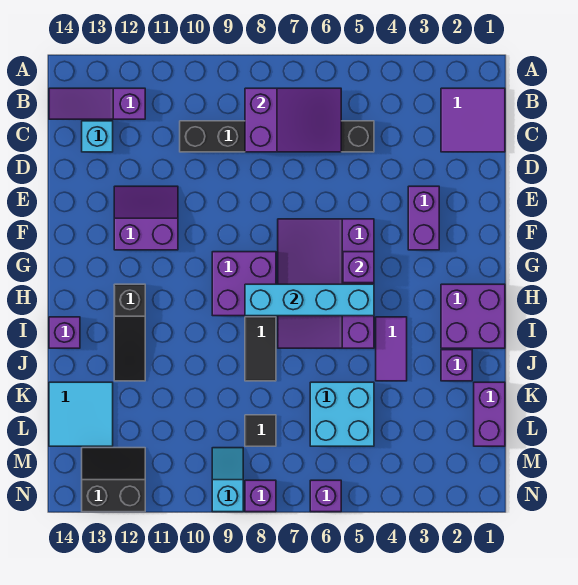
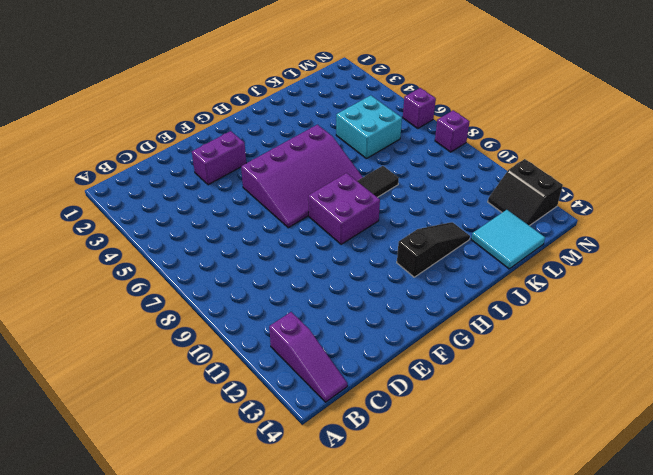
none -> purple 2x2 tile [441,88,505,152]
none -> black 1x6 brick [180,121,374,152]
none -> cyan 1x1 brick [82,121,113,152]

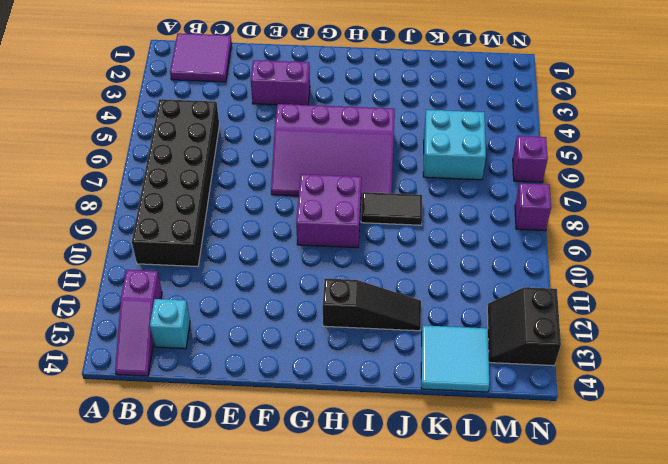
black 2x6 brick [132,99,219,267] -> black 1x6 brick [180,121,374,152]
none -> purple 2x2 slope [114,186,178,250]
none -> purple 2x2 brick [441,284,505,348]
none -> purple 1x2 tile [376,317,407,381]

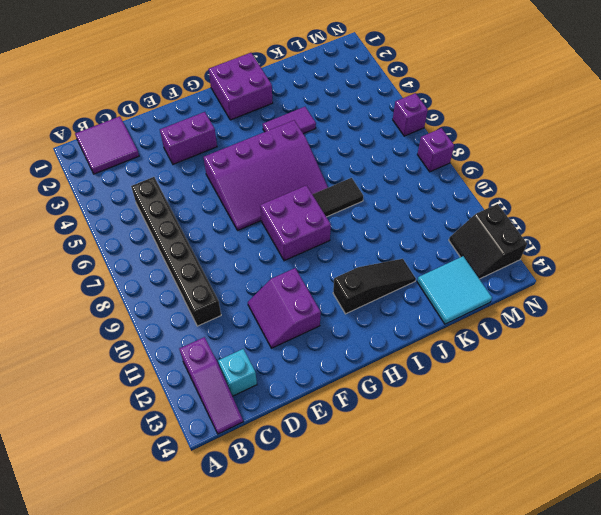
none -> purple 1x1 brick [49,317,80,348]
none -> purple 1x1 brick [441,350,472,381]
none -> purple 1x2 brick [474,382,505,446]

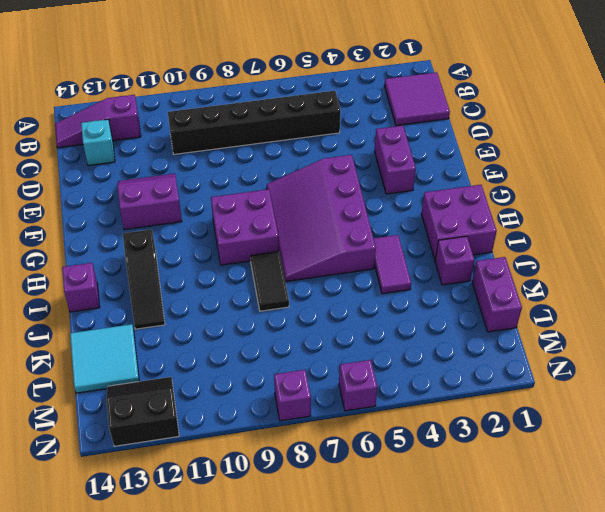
none -> cyan 2x2 brick [310,382,374,446]
none -> black 1x1 tile [245,415,276,446]
none -> cyan 1x2 slope [212,448,243,512]

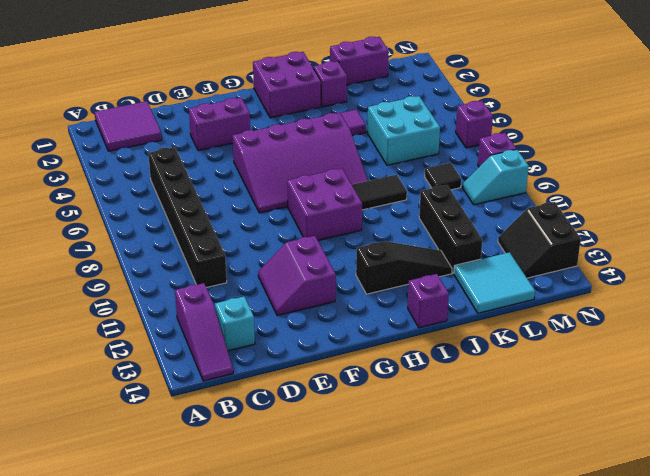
black 1x3 brick [419,185,482,273] -> none
none -> purple 2x3 slope [245,88,341,152]
none -> purple 1x1 brick [343,252,374,283]
none -> cyan 1x4 brick [245,284,374,316]

